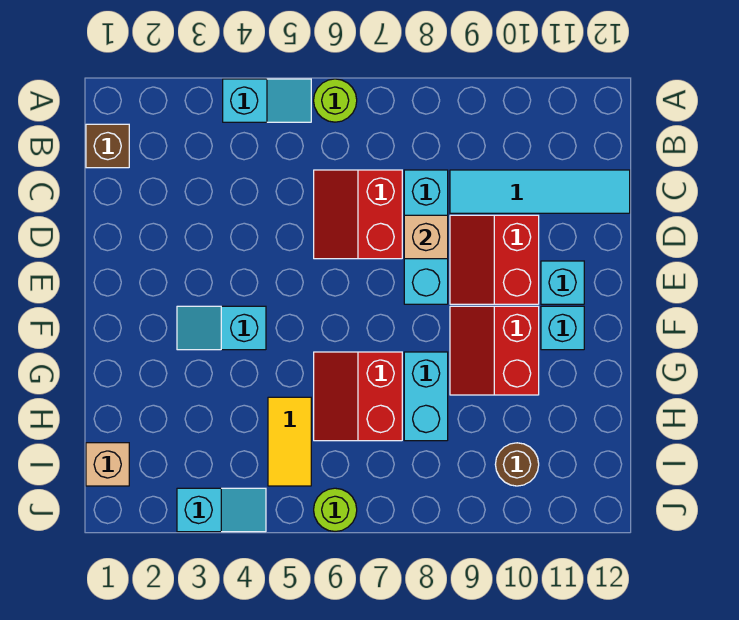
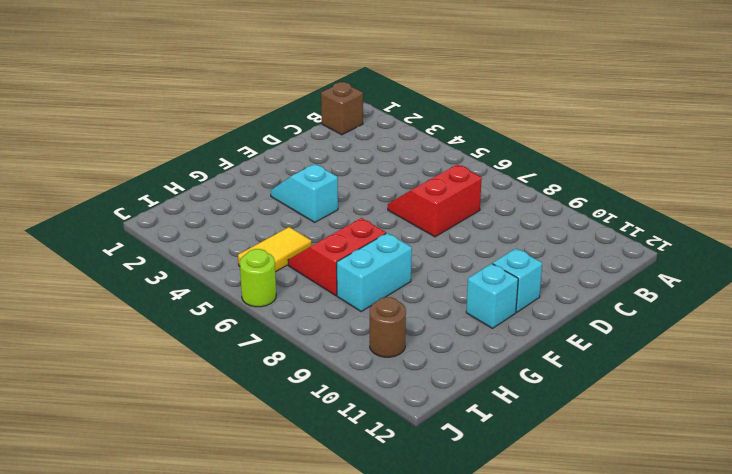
none -> cyan 1x2 slope [223,79,311,122]
none -> lime 1x1 round brick [314,79,357,122]
none -> cyan 1x3 brick [404,170,448,304]

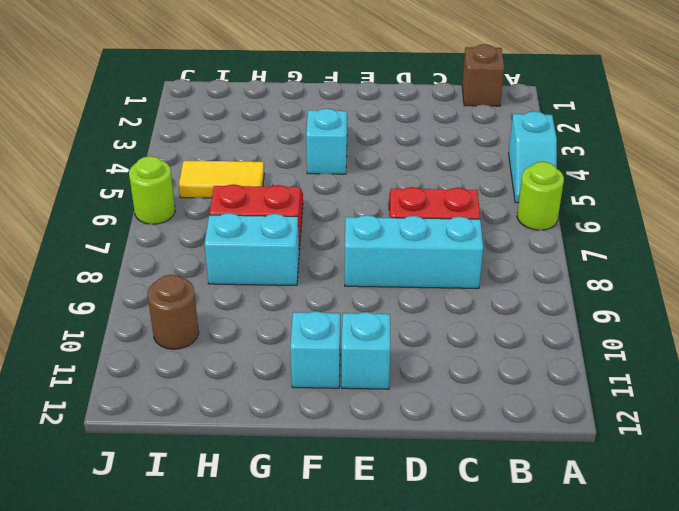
none -> cyan 1x4 tile [450,170,630,213]
none -> red 2x2 slope [450,215,539,304]
none -> red 2x2 slope [450,306,539,395]

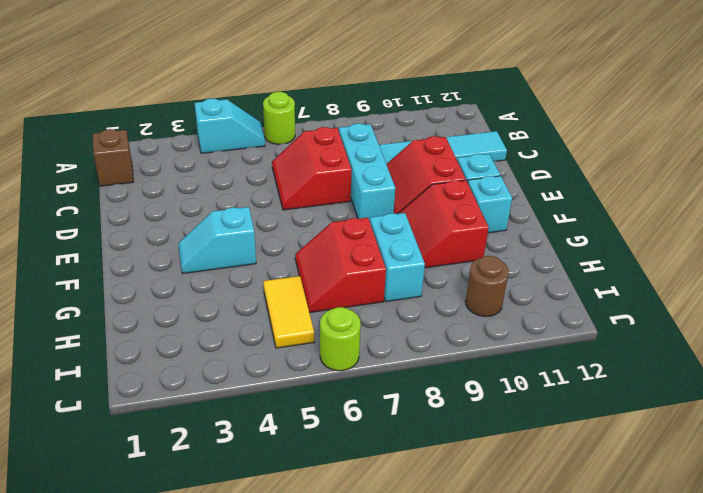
none -> tan 1x1 brick [86,443,129,486]
none -> cyan 1x2 slope [177,488,266,532]
none -> tan 1x1 brick [404,215,448,259]

